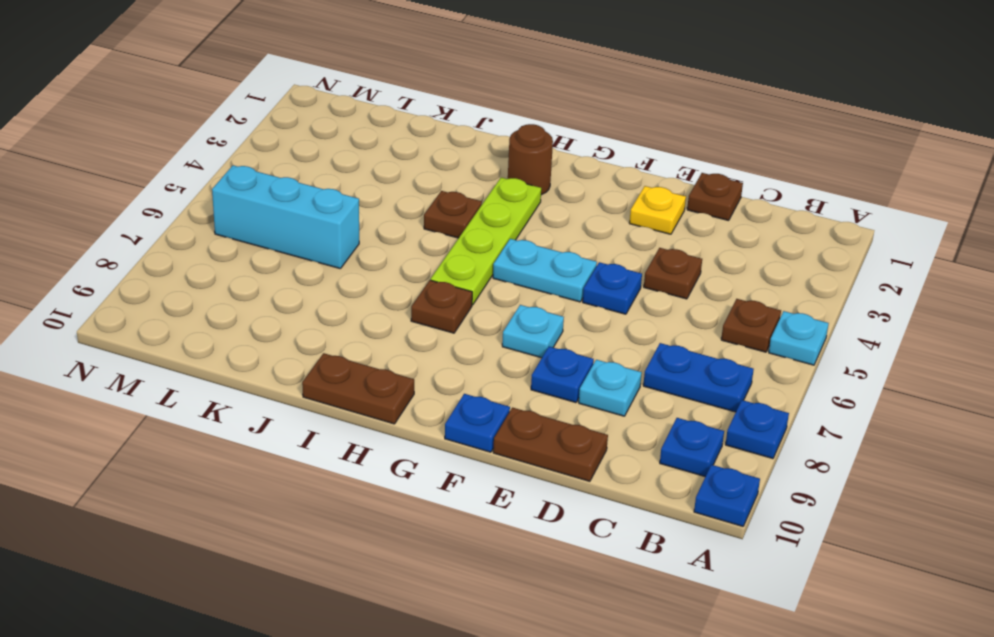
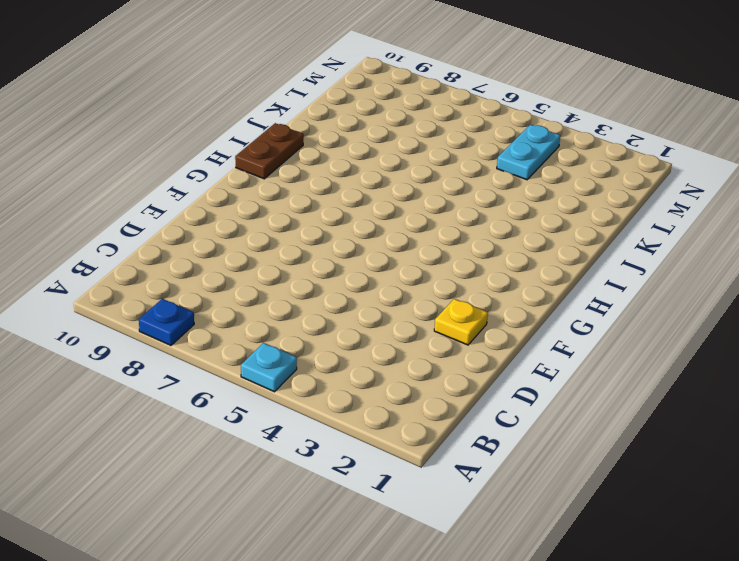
cyan 1x2 plate [497,125,560,180] -> cyan 1x2 plate moved to [493,239,597,302]
none -> blue 1x1 plate [694,465,760,526]
none -> brown 1x1 plate [721,299,781,352]
none -> blue 1x2 plate [643,343,754,412]

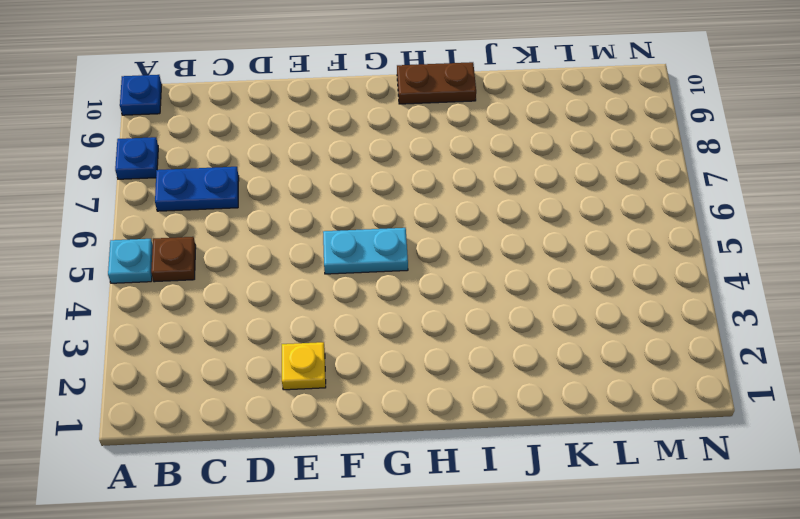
none -> blue 1x1 plate [660,418,724,477]
none -> brown 1x1 plate [687,173,743,221]
none -> brown 1x1 plate [644,248,702,299]

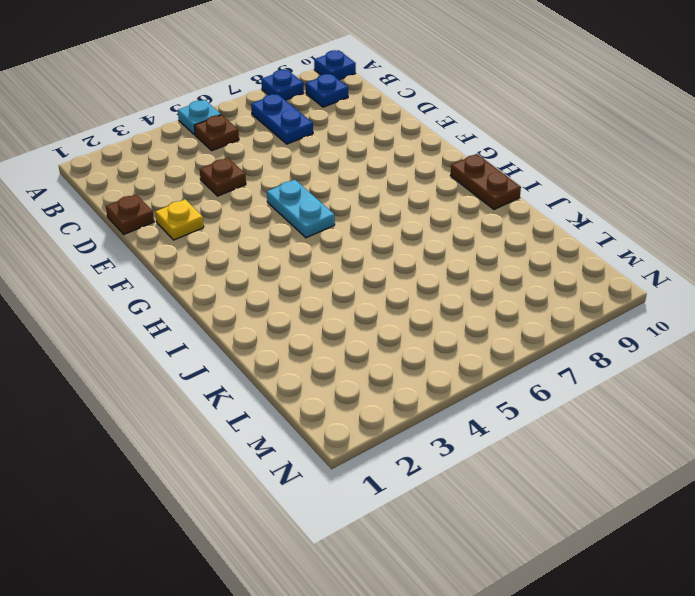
none -> cyan 1x1 plate [579,360,642,416]
none -> brown 1x2 plate [493,408,608,481]
none -> blue 1x1 plate [583,262,642,314]

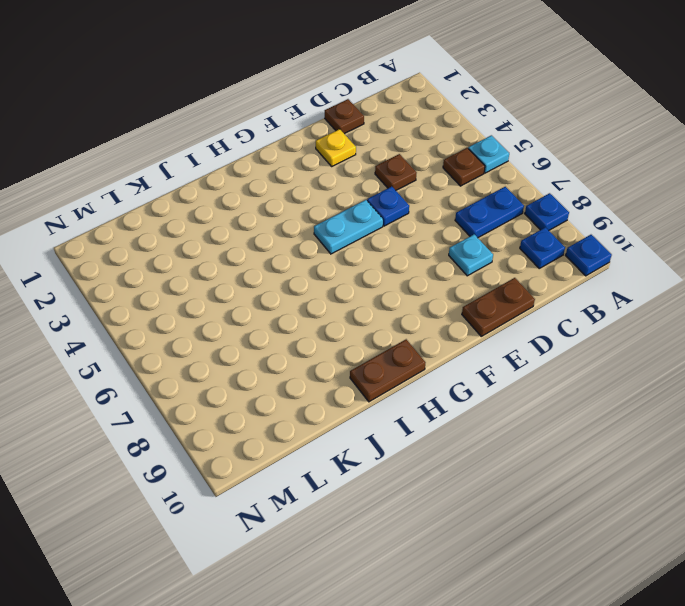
none -> blue 1x1 plate [531,347,594,403]
none -> cyan 1x1 plate [502,305,564,358]
none -> blue 1x1 plate [445,394,510,452]

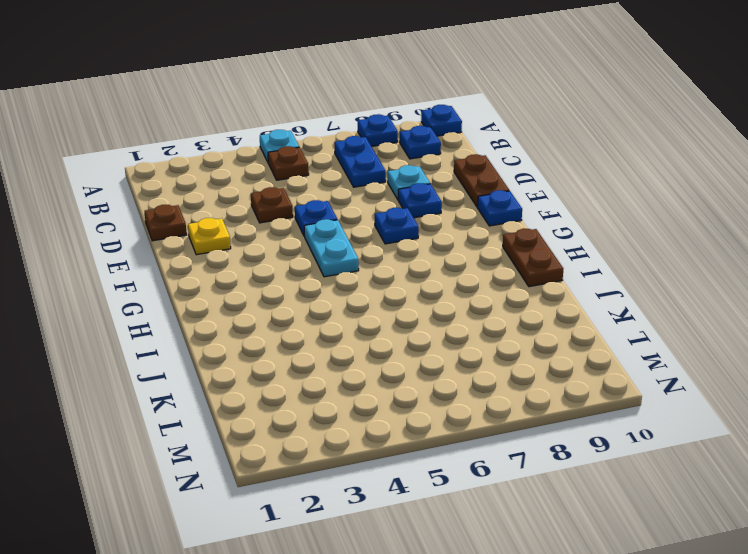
blue 1x1 plate [375,208,419,244] -> cyan 1x1 plate [502,305,564,358]
none -> brown 1x1 round brick [508,124,553,195]
none -> lime 1x4 plate [431,178,541,305]
none -> brown 1x1 plate [411,280,472,333]

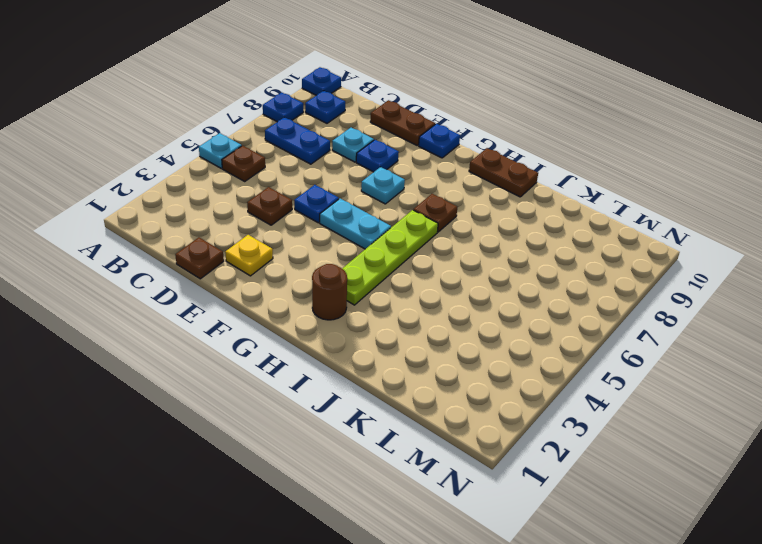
none -> brown 1x1 plate [424,191,482,238]
none -> cyan 1x3 brick [212,165,359,269]

